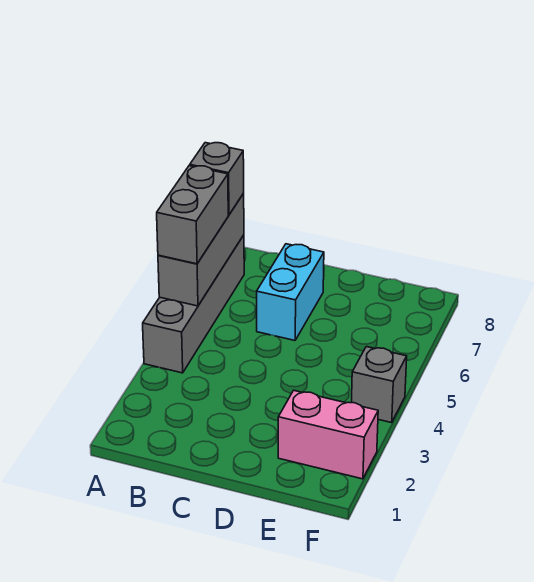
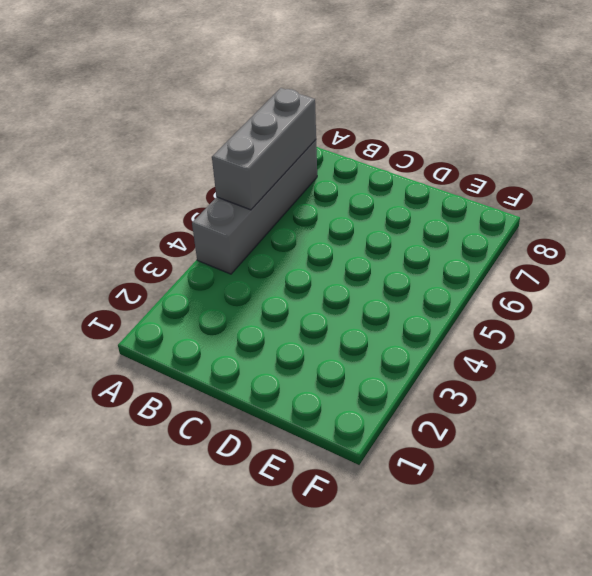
none -> cyan 1x2 brick [257,244,324,340]
none -> pink 1x2 brick [278,390,378,479]

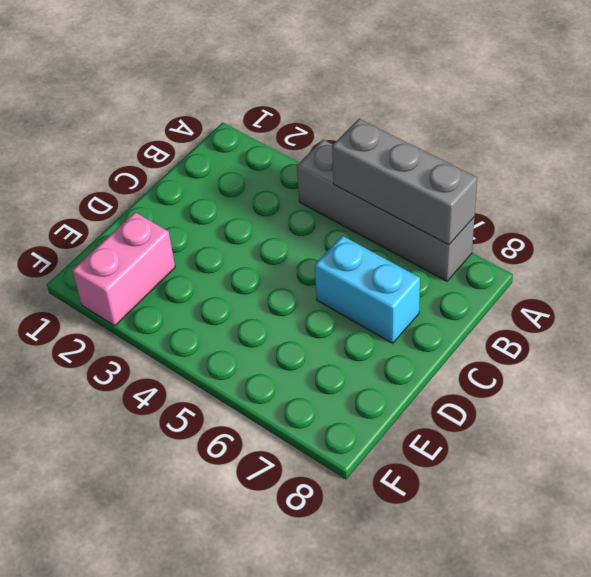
none -> grey 1x1 brick [351,347,407,423]
none -> grey 1x2 brick [157,166,228,264]

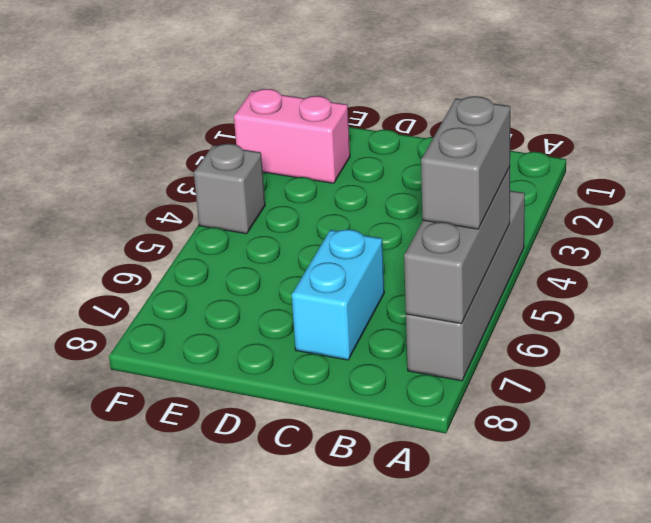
none -> grey 1x1 brick [190,143,244,215]

